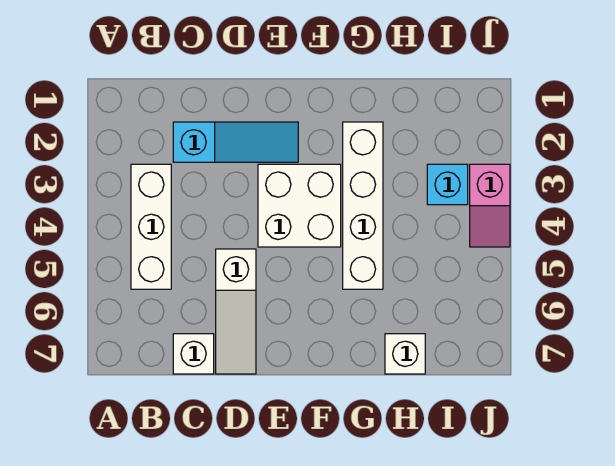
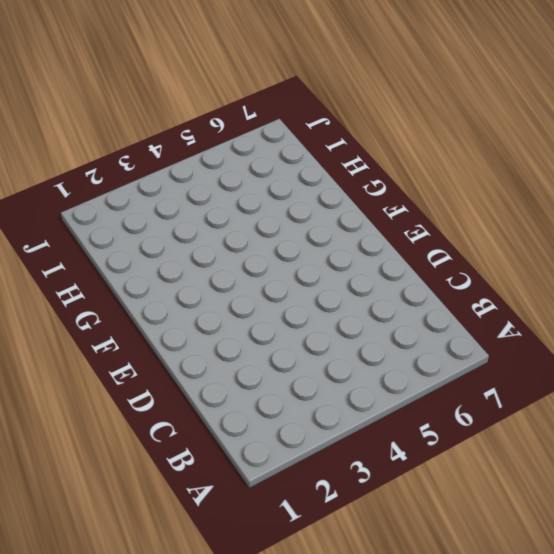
none -> white 1x3 brick [131,164,171,289]
none -> cyan 1x3 slope [173,122,298,162]

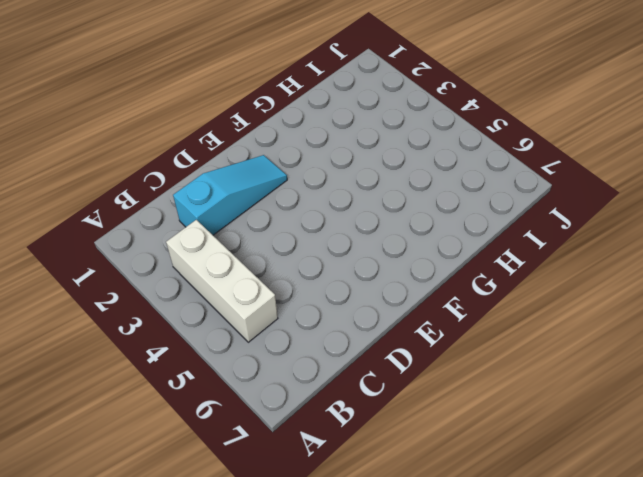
none -> white 1x1 brick [173,334,214,374]
none -> white 1x3 slope [216,249,256,374]

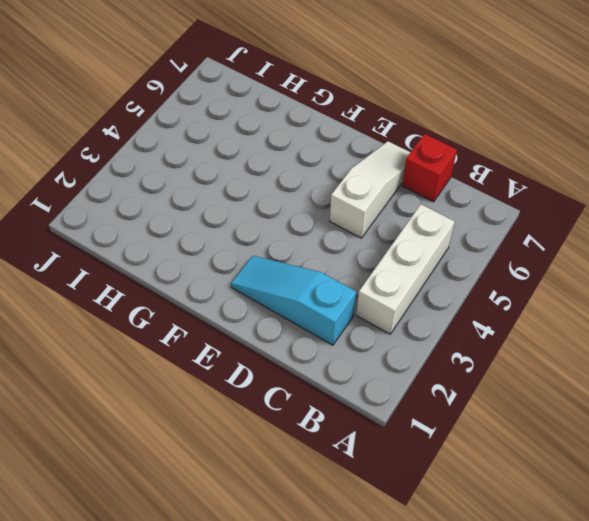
red 1x1 brick [402,134,457,202] -> white 1x1 brick [173,334,214,374]
none -> white 2x2 brick [258,164,341,247]
none -> white 1x4 brick [343,122,383,289]

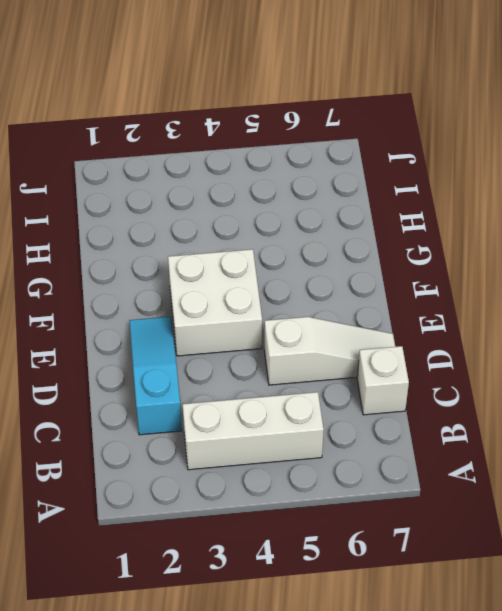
none -> white 1x4 brick [343,122,383,289]
none -> white 1x1 brick [385,334,425,374]

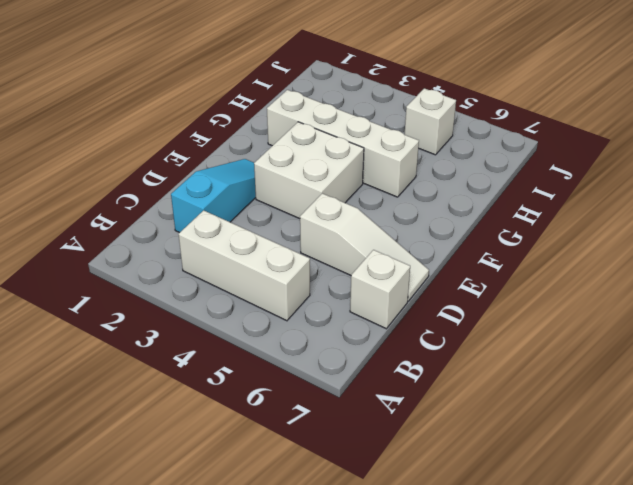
white 1x1 brick [404,88,456,155] -> white 1x1 brick moved to [385,334,425,374]
none -> cyan 1x1 brick [427,164,468,205]
none -> pink 1x2 slope [470,164,510,247]

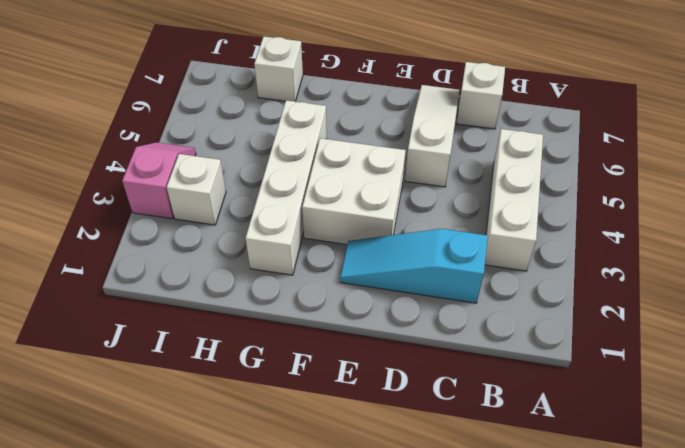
white 1x1 brick [167,154,226,225] -> cyan 1x1 brick [427,164,468,205]

